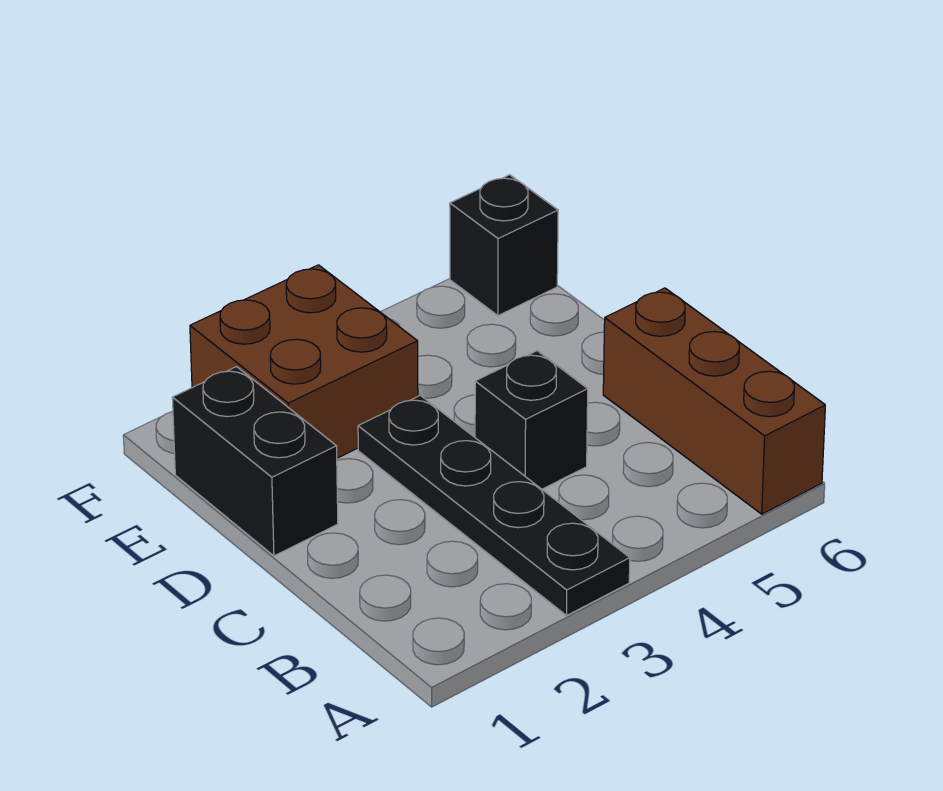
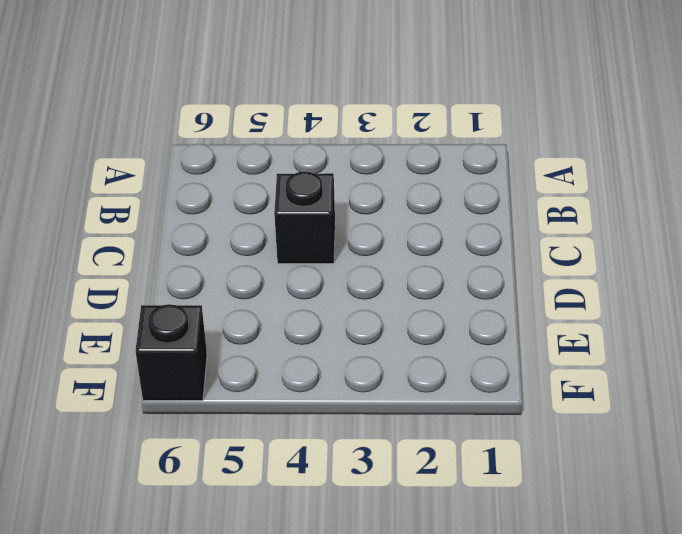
none -> black 1x4 plate [358,395,630,615]
none -> brown 1x3 brick [603,288,825,514]

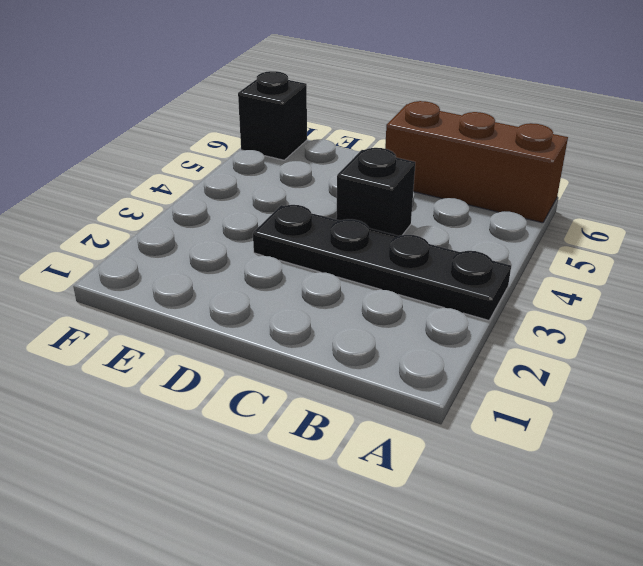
none -> black 1x2 brick [172,367,338,556]
none -> brown 2x2 brick [190,265,418,458]

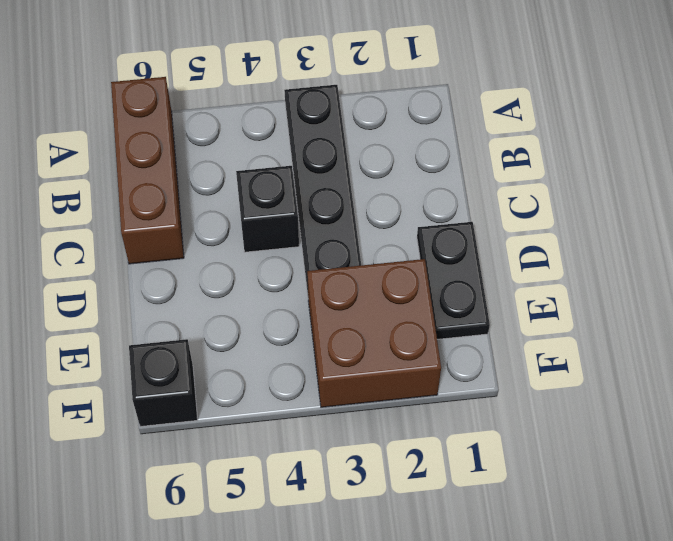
black 1x2 plate [417,222,490,339] -> black 1x2 brick [172,367,338,556]

